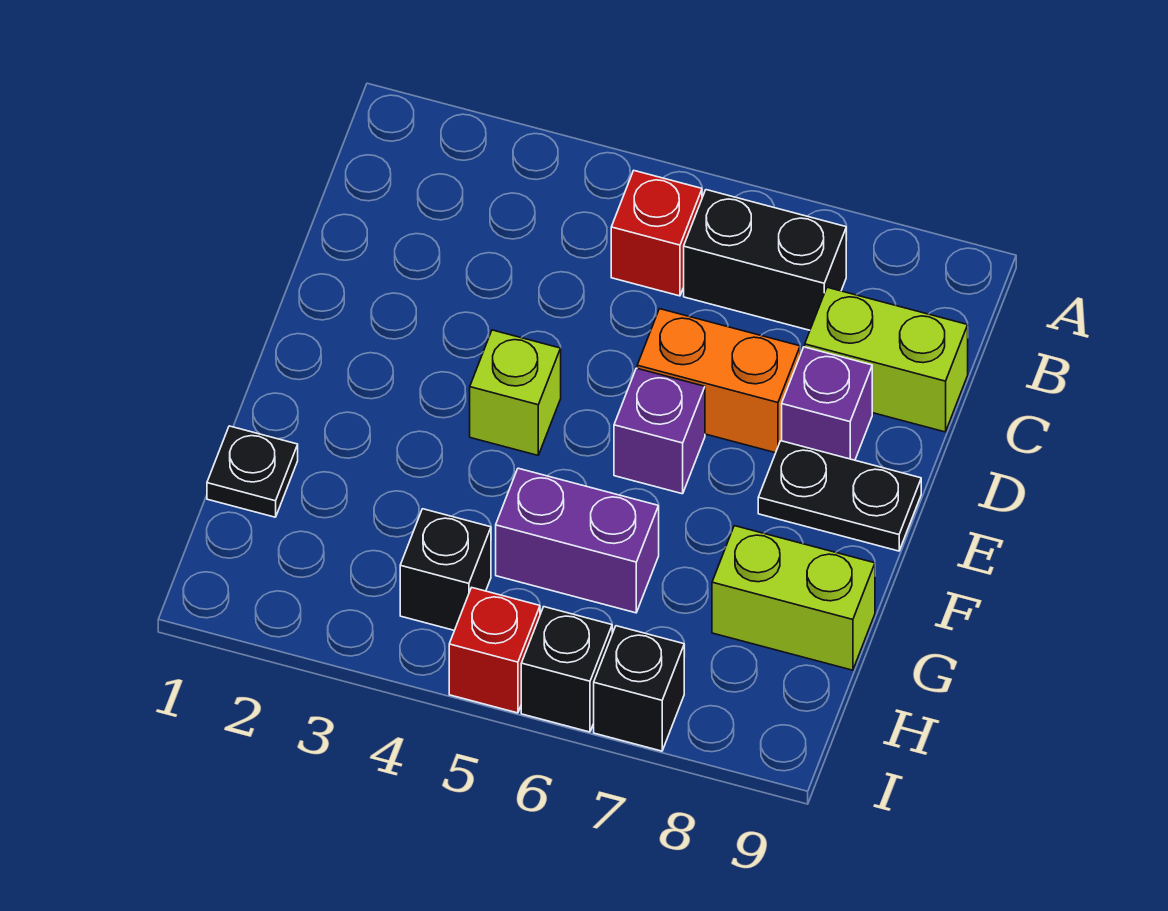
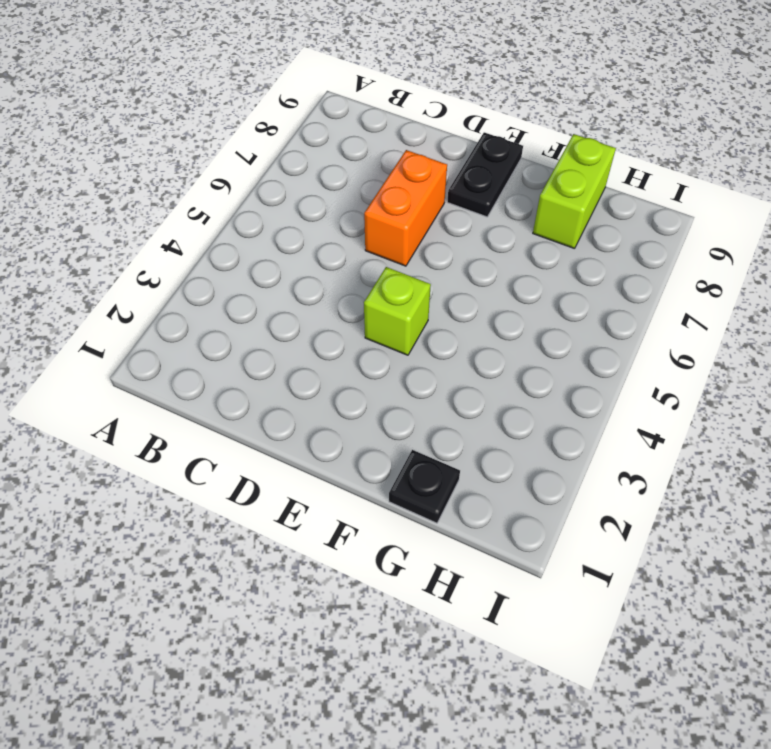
none -> red 1x1 brick [611,171,702,296]
none -> black 1x2 brick [684,190,846,330]
none -> lime 1x2 brick [805,287,968,432]

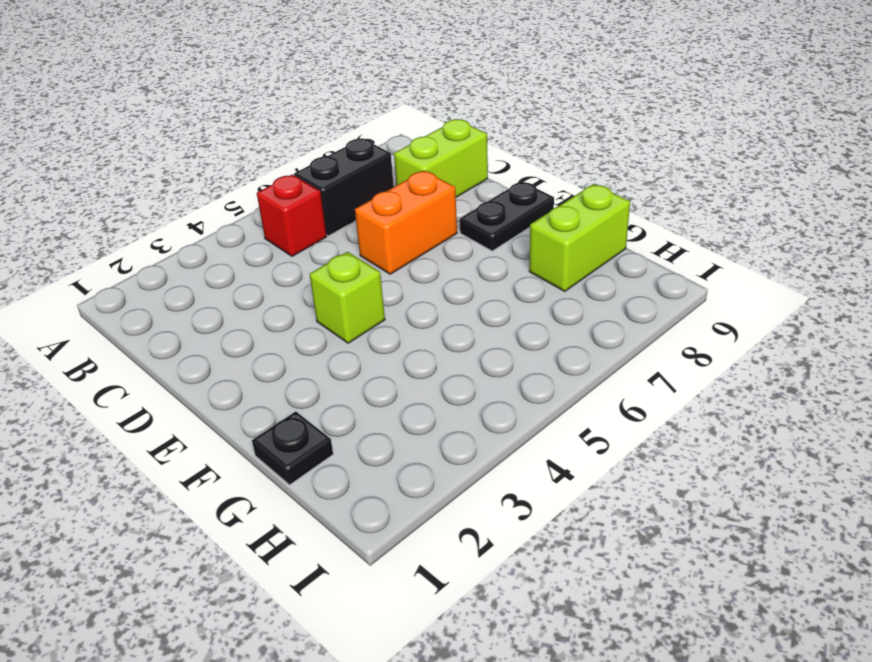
none -> purple 1x1 brick [782,347,872,460]
none -> purple 1x1 brick [614,368,705,494]
none -> purple 1x2 brick [496,468,659,613]

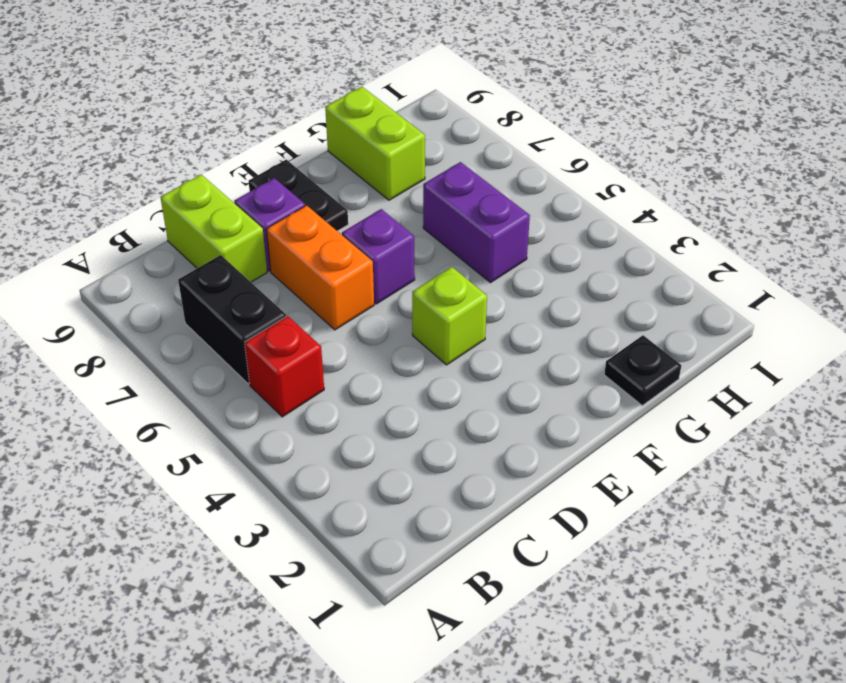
none -> black 1x1 brick [400,509,491,630]
none -> red 1x1 brick [449,587,540,713]
none -> black 1x1 brick [521,607,612,732]

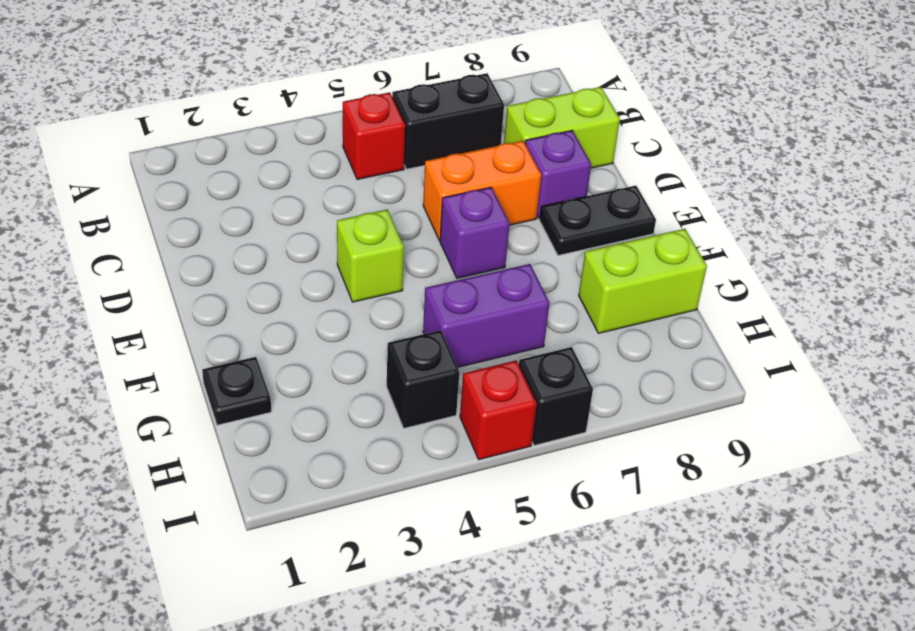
none -> black 1x1 brick [594,626,684,751]

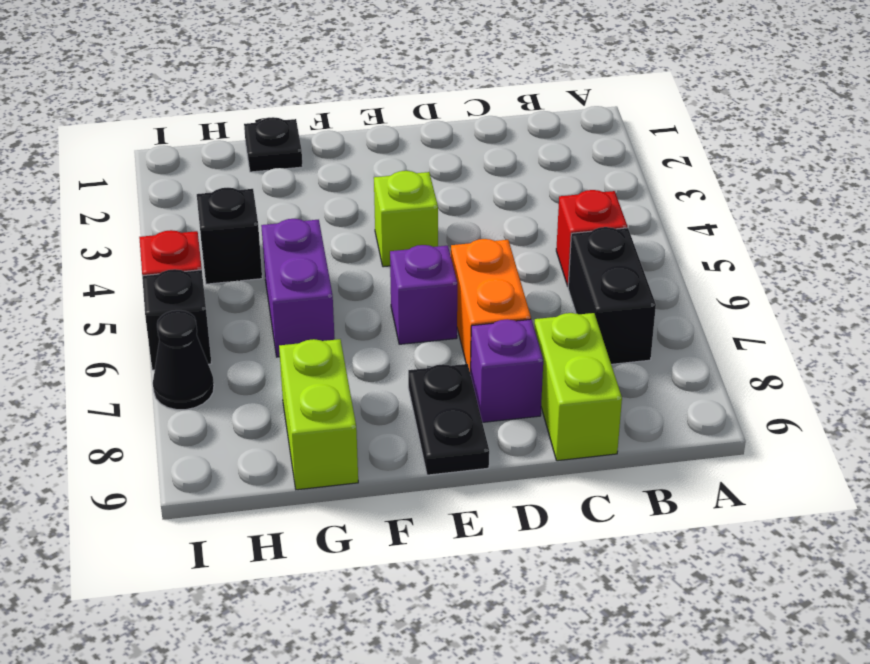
black 1x1 cone [153,310,214,410] -> black 1x1 brick [594,626,684,751]

